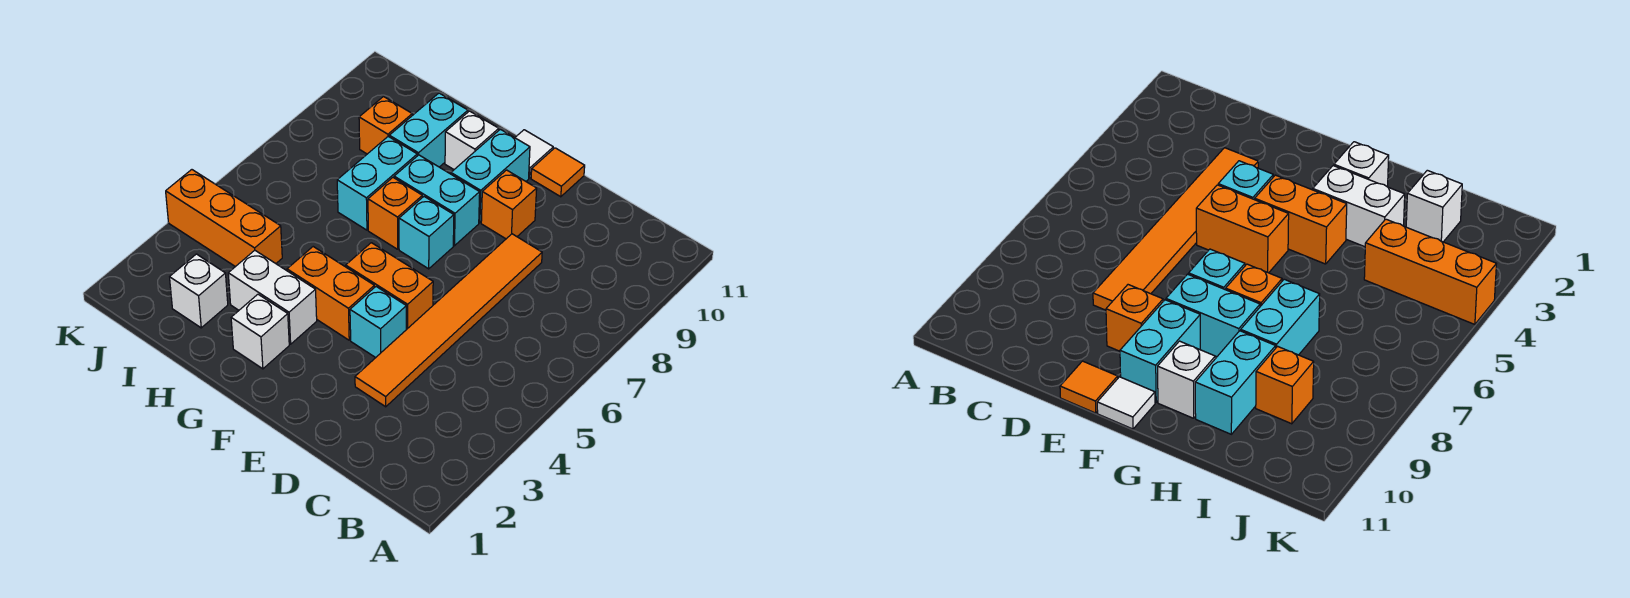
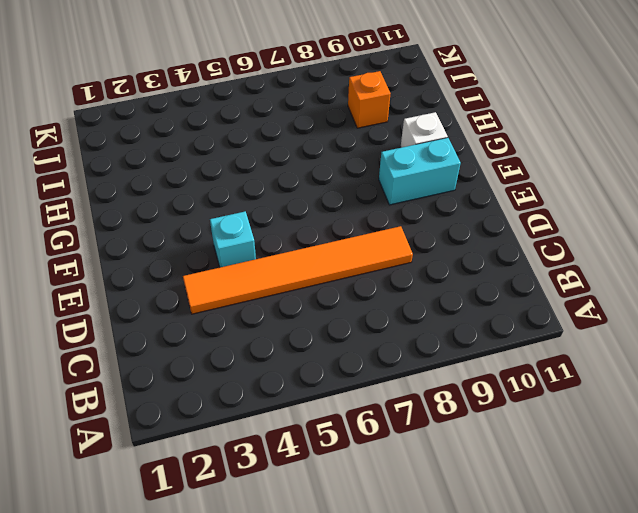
none -> orange 1x2 brick [346,243,433,330]
none -> orange 1x1 brick [481,170,537,239]
none -> orange 1x1 tile [531,148,585,197]

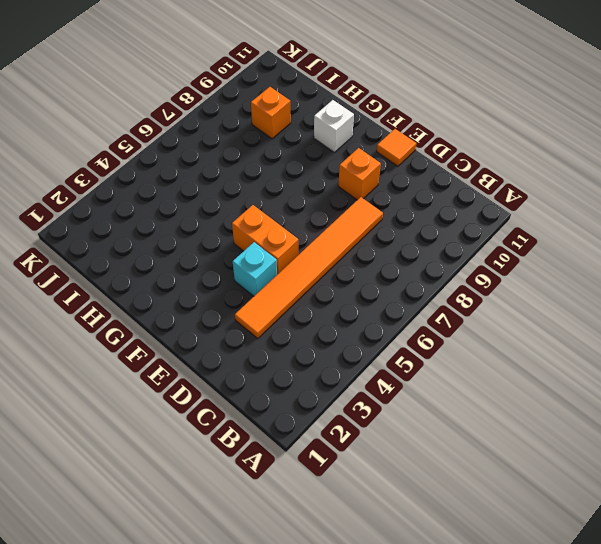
none -> orange 1x2 brick [287,247,374,340]
none -> cyan 1x1 brick [399,197,454,269]
none -> cyan 1x2 brick [394,155,480,246]

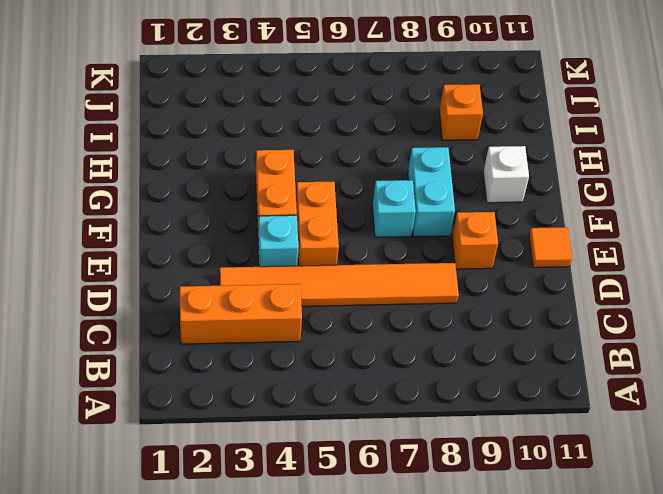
orange 1x3 brick [180,284,302,344] -> orange 1x3 brick turned to [166,170,282,267]
none -> cyan 1x2 brick [451,129,530,223]
none -> white 1x1 tile [515,130,553,178]
none -> white 1x1 brick [231,294,289,369]

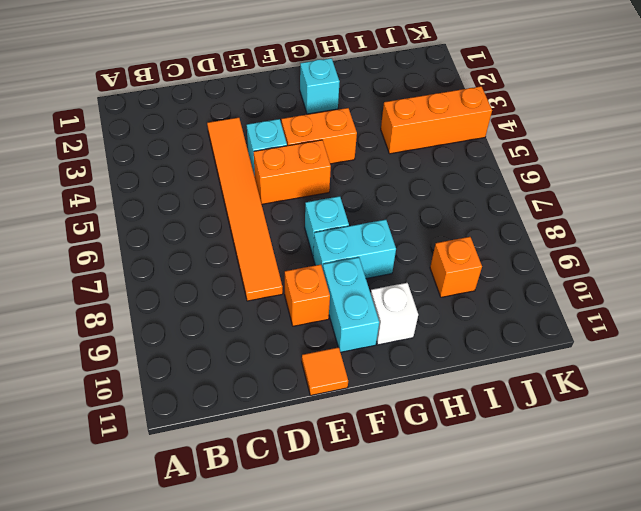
cyan 1x1 brick [300,58,340,114] -> white 1x1 brick [231,294,289,369]
none -> white 1x1 tile [515,130,553,178]
none -> white 1x2 brick [228,250,317,344]
none -> orange 1x1 brick [368,178,422,249]

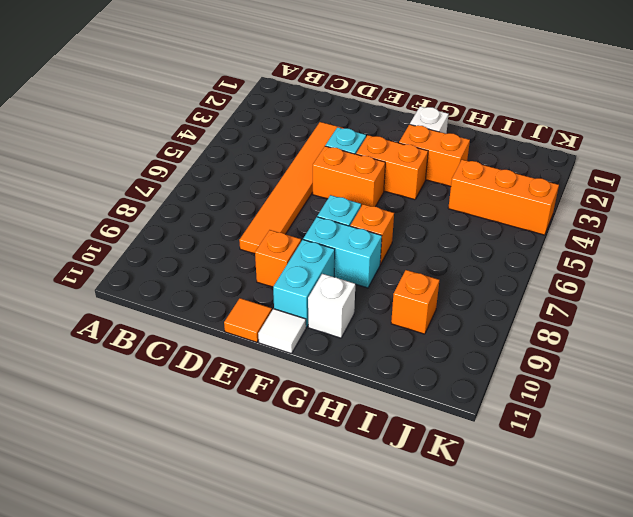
orange 1x2 brick [399,124,470,186] -> white 1x2 brick [228,250,317,344]
none -> cyan 1x2 brick [337,137,417,230]
none -> cyan 1x2 brick [389,93,468,167]
none -> white 1x1 brick [170,254,228,328]

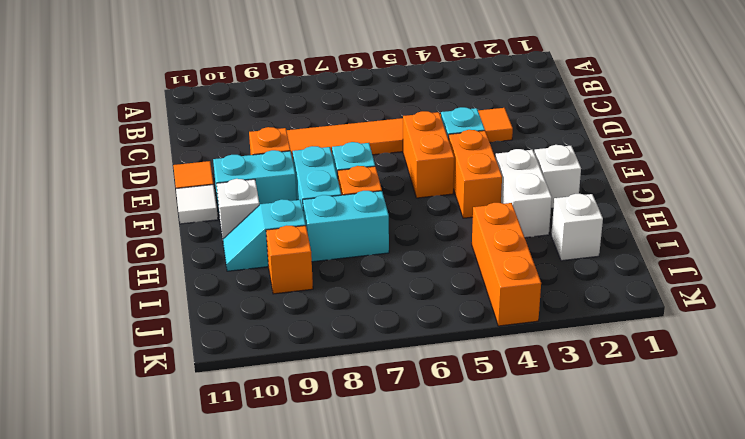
cyan 1x2 slope [223,199,306,271] -> cyan 1x2 brick [389,93,468,167]

